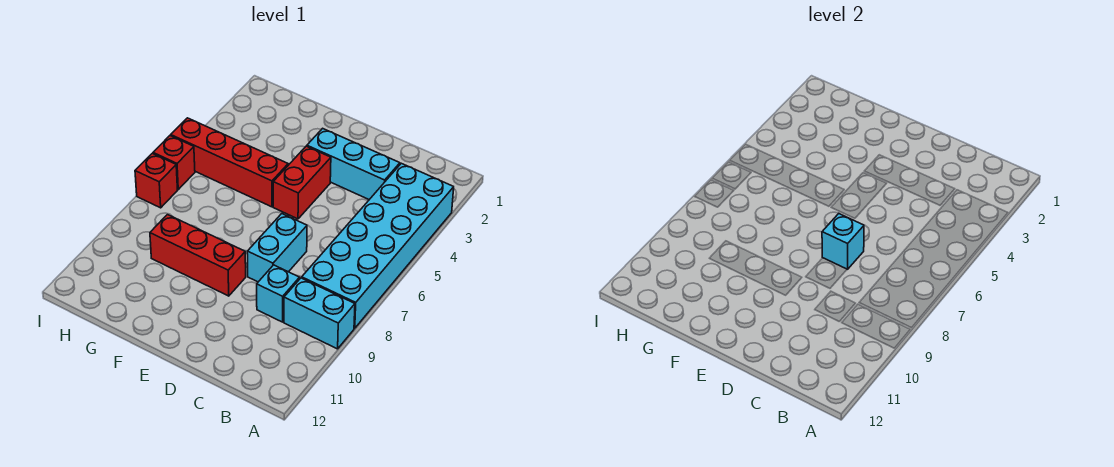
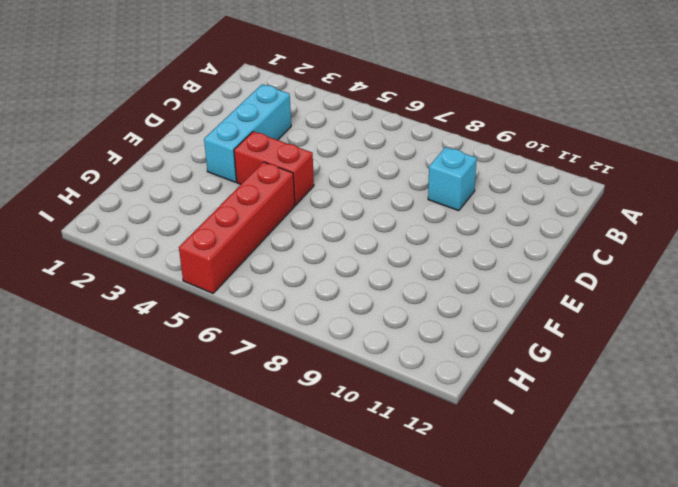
none -> cyan 2x6 brick [302,163,454,328]
none -> cyan 1x2 brick [284,278,355,349]

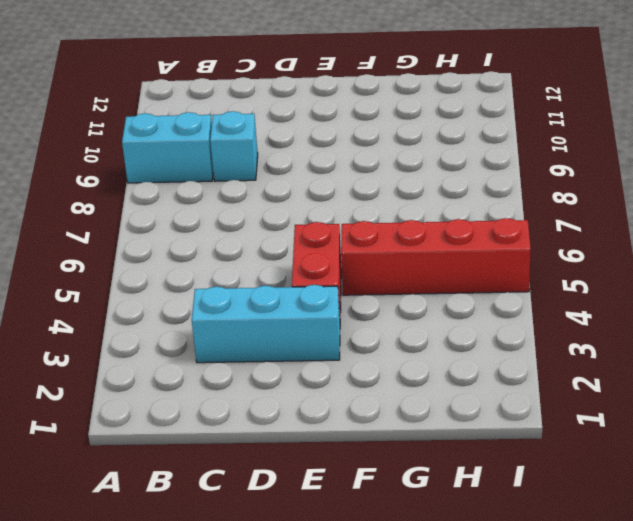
none -> cyan 2x6 brick [302,163,454,328]
none -> cyan 1x2 brick [247,214,307,282]

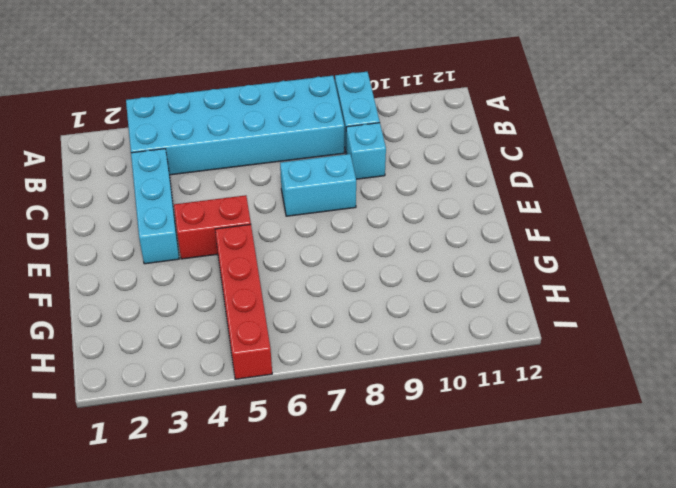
none -> red 1x3 brick [150,215,246,296]
none -> red 1x1 brick [153,136,195,189]

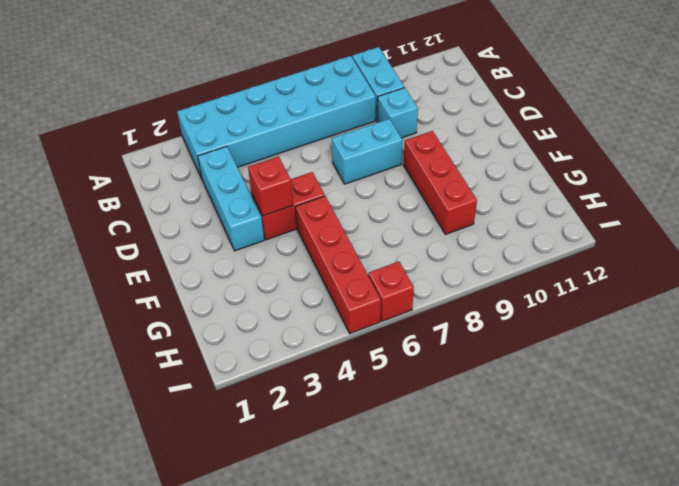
red 1x1 brick [248,156,293,216] -> red 1x1 brick moved to [135,153,178,208]
none -> cyan 1x1 brick [822,214,864,269]

